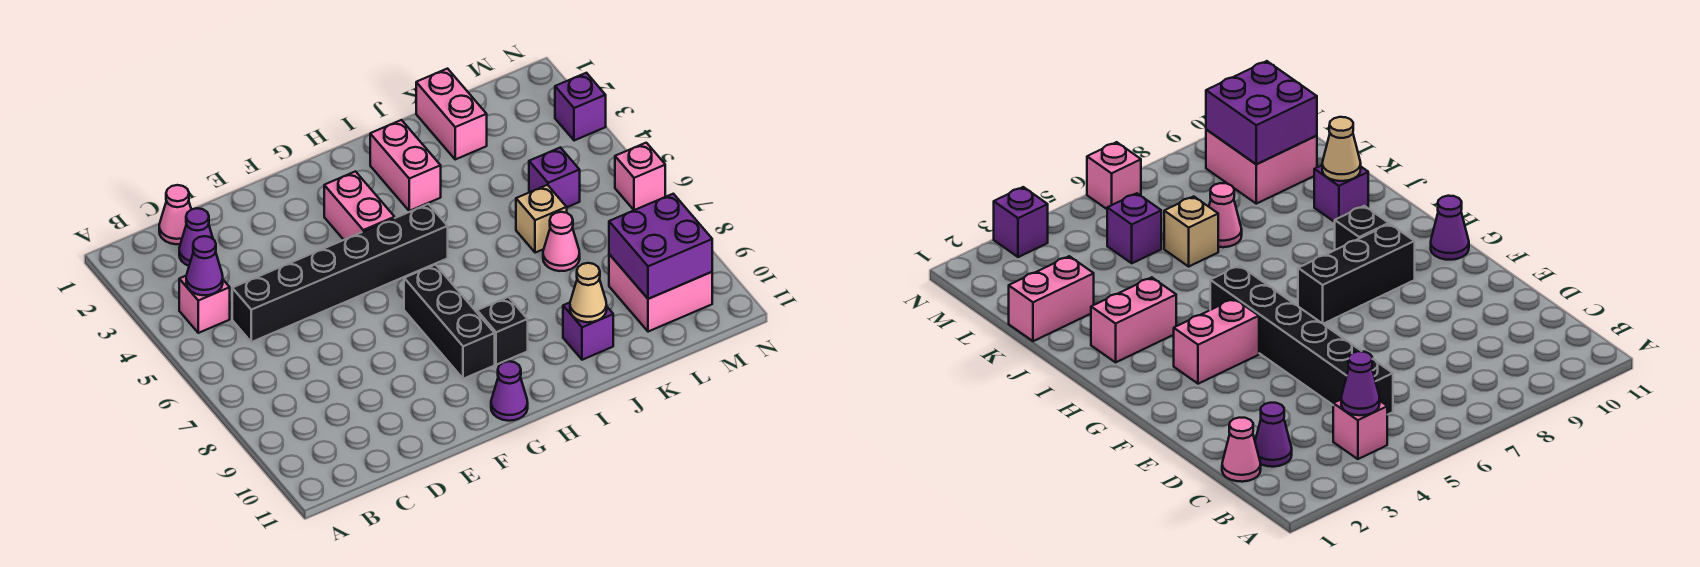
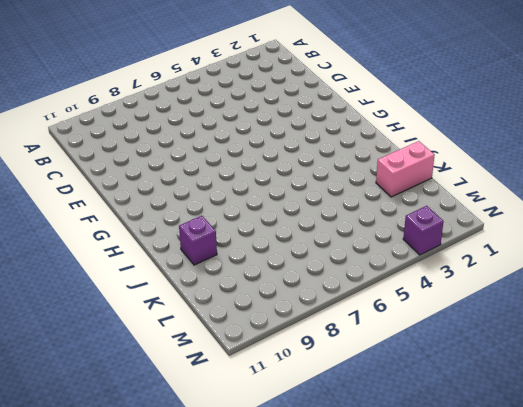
none -> pink 1x1 brick [179,276,230,333]
none -> pink 1x1 cone [159,185,191,244]
none -> purple 1x1 cone [179,208,213,266]

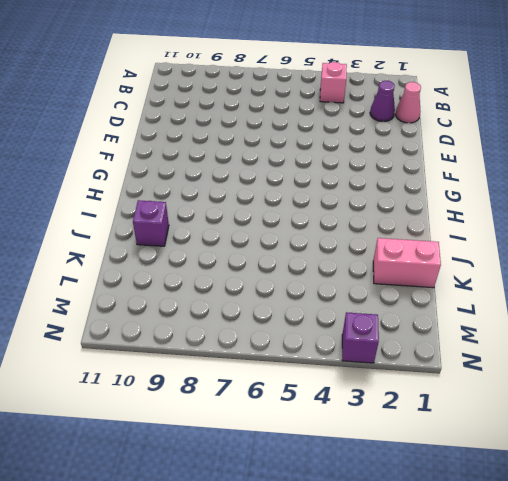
none -> black 1x6 brick [232,204,448,342]
none -> pink 1x2 brick [324,172,395,240]
none -> black 1x3 brick [404,265,495,379]

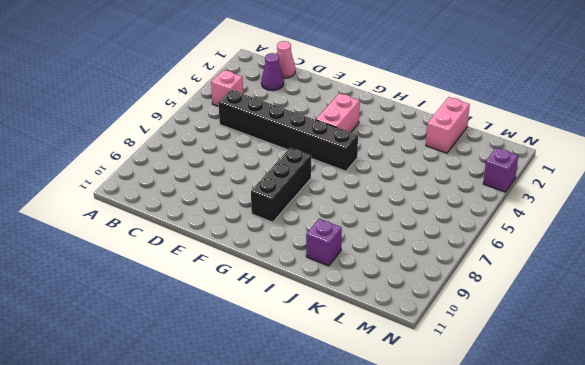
none -> purple 1x1 cone [491,361,528,421]
none -> black 1x1 brick [477,297,528,365]
none -> pink 1x2 brick [370,120,441,211]

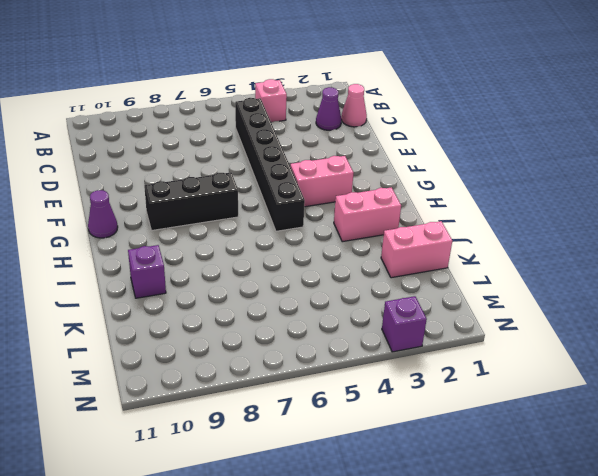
none -> black 1x1 brick [477,297,528,365]
none -> tan 1x1 brick [516,185,567,253]
none -> pink 1x1 cone [543,212,580,271]

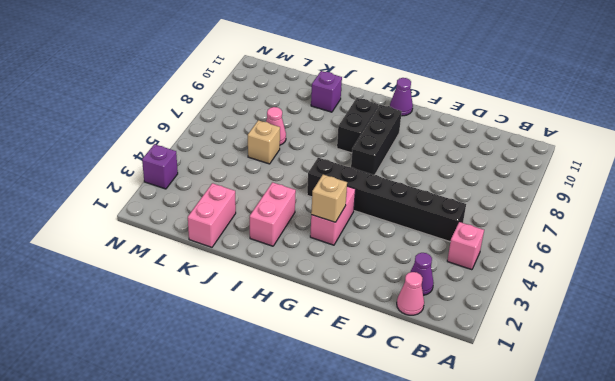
tan 1x1 brick [311,175,347,222] -> none
black 1x2 brick [337,98,378,153] -> black 1x1 brick [477,297,528,365]
none -> purple 1x1 brick [529,148,580,207]
none -> pink 2x2 brick [609,254,712,332]
none -> pink 1x1 brick [615,143,665,210]

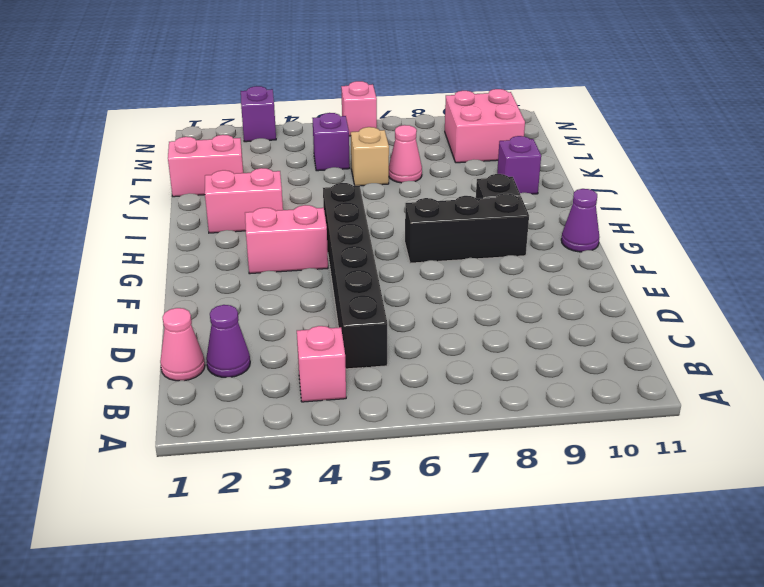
none -> purple 1x1 cone [186,236,223,295]
none -> tan 1x1 cone [570,263,607,322]
none -> purple 2x2 brick [609,194,712,299]

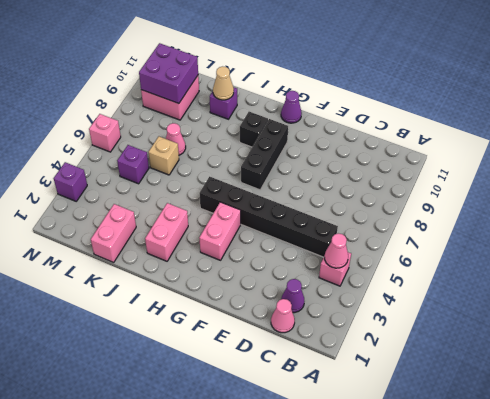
pink 1x1 cone [325,233,348,268] -> purple 1x1 cone [186,236,223,295]

